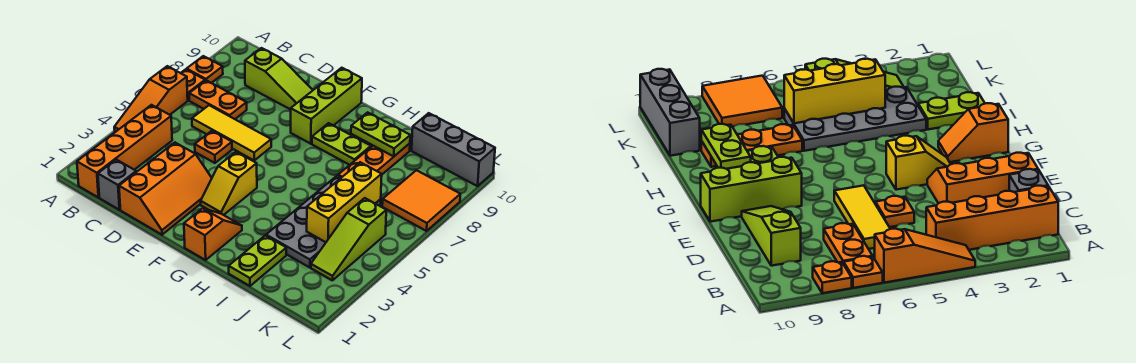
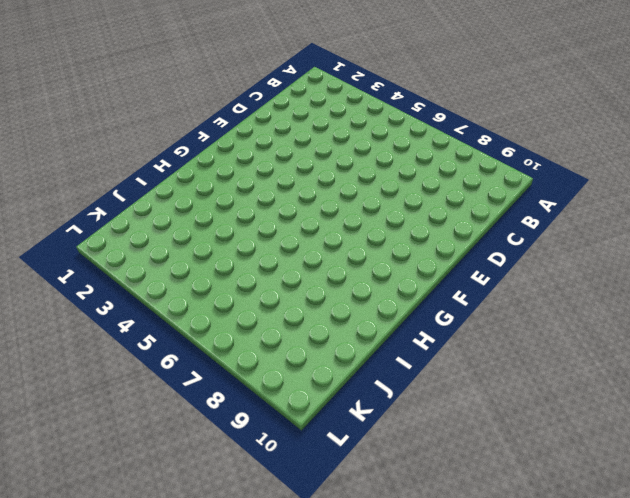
none -> orange 1x3 slope [114,66,188,132]
none -> orange 1x1 plate [181,69,205,100]
none -> orange 1x1 plate [187,56,223,83]

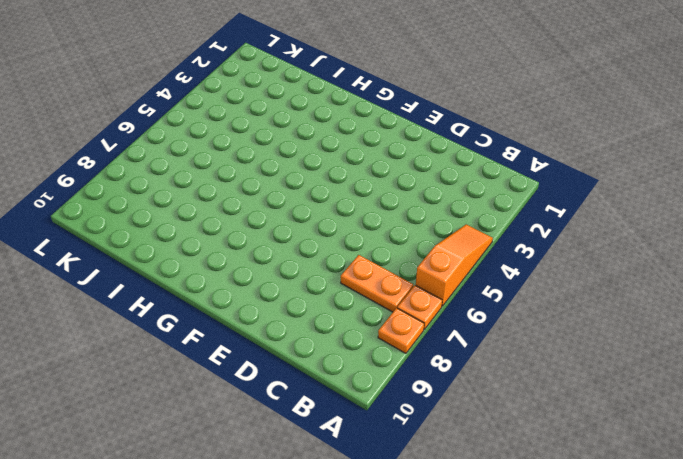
none -> orange 1x4 brick [77,105,172,197]
none -> grey 1x1 brick [98,160,136,210]
none -> yellow 1x3 tile [192,105,271,160]

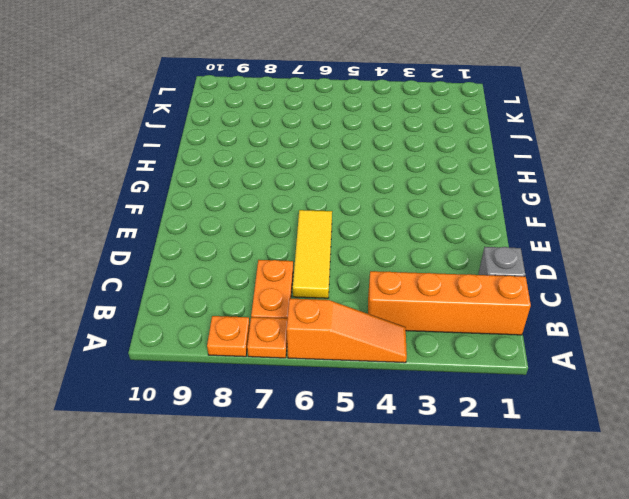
none -> lime 1x3 slope [245,48,313,110]
none -> orange 2x3 slope [119,143,212,235]
none -> orange 1x1 plate [195,131,232,163]

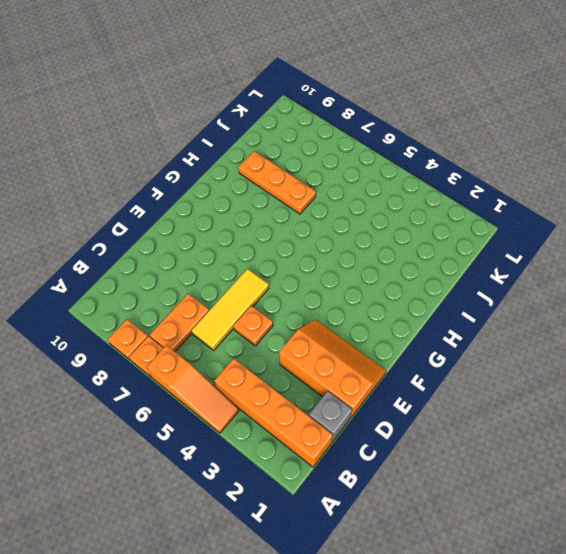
none -> lime 1x3 slope [245,48,313,110]
none -> yellow 1x2 slope [201,152,257,215]
none -> lime 1x3 brick [291,68,362,144]

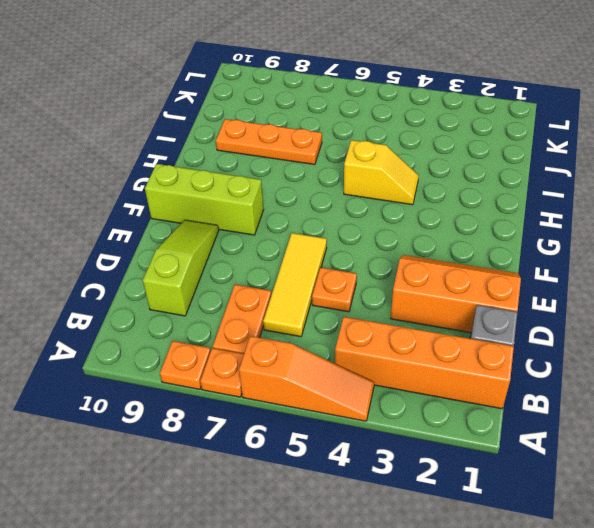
yellow 1x2 slope [344,140,419,205] -> yellow 1x2 slope moved to [201,152,257,215]
none -> orange 1x2 slope [184,208,242,260]
none -> lime 1x2 plate [312,123,371,165]
none -> lime 1x2 plate [229,236,286,286]

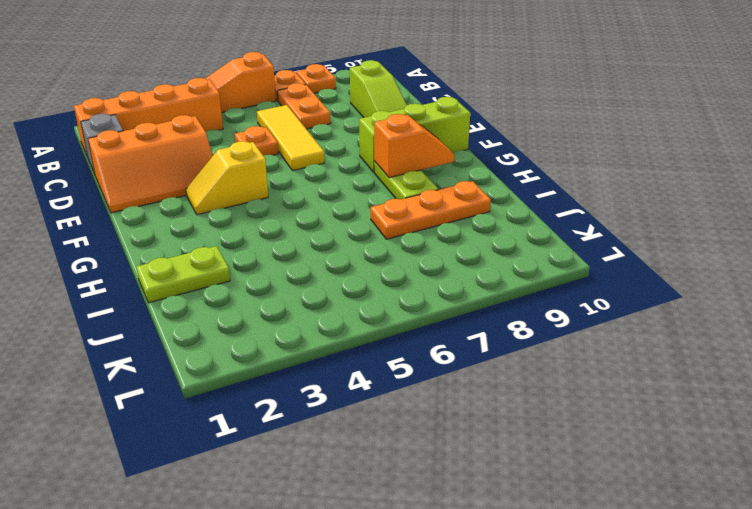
orange 1x2 slope [374,114,455,178] -> orange 1x2 slope moved to [184,208,242,260]
none -> grey 2x4 plate [266,175,381,267]
none -> grey 1x3 brick [412,113,495,186]
none -> lime 1x3 slope [311,198,386,280]

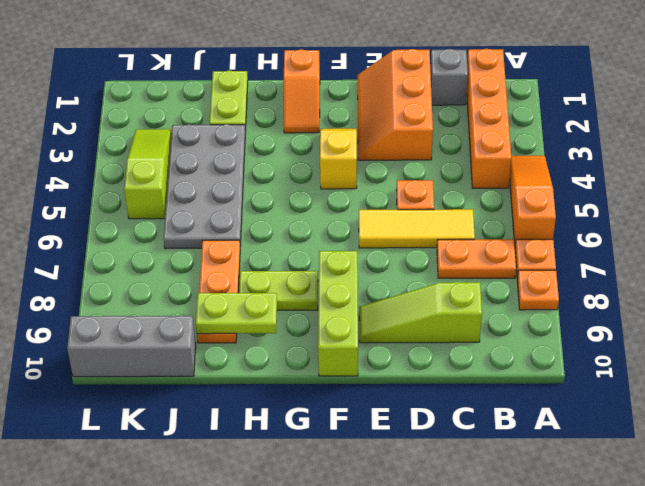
none -> orange 2x2 tile [382,170,460,231]
none -> yellow 1x3 brick [307,162,382,242]

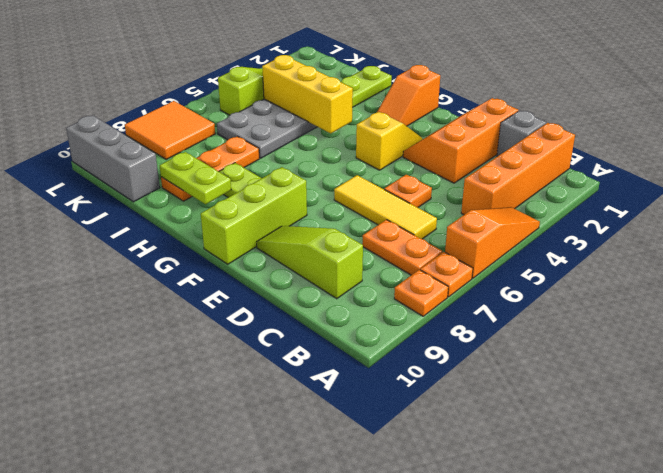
yellow 1x3 brick [262,55,353,133] -> yellow 1x3 brick turned to [307,162,382,242]

